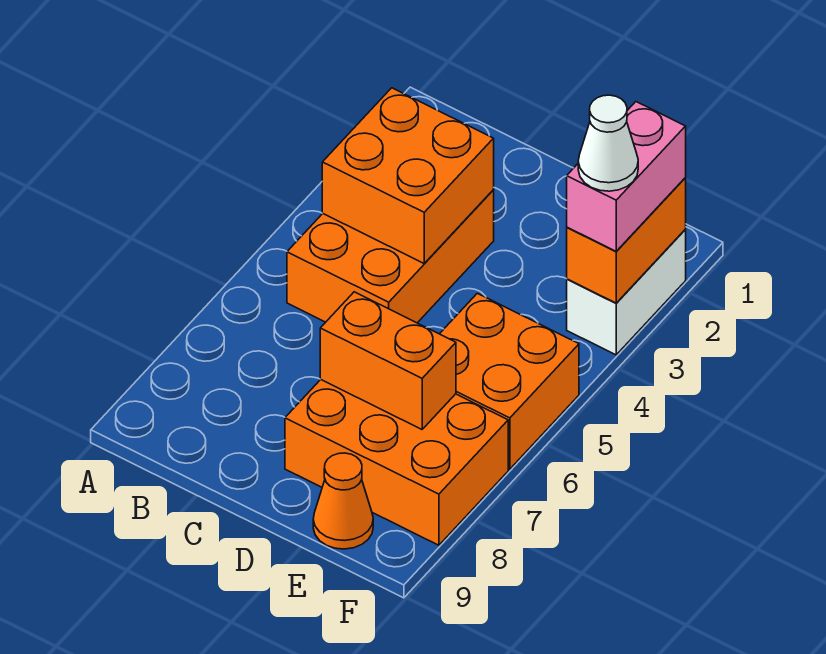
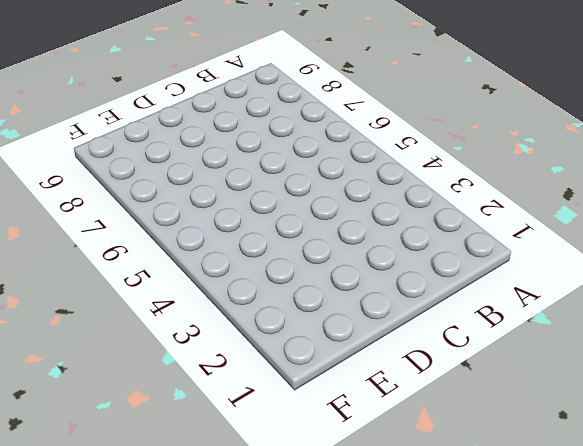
none -> orange 2x3 brick [287,190,494,323]
none -> orange 2x3 brick [285,380,508,545]

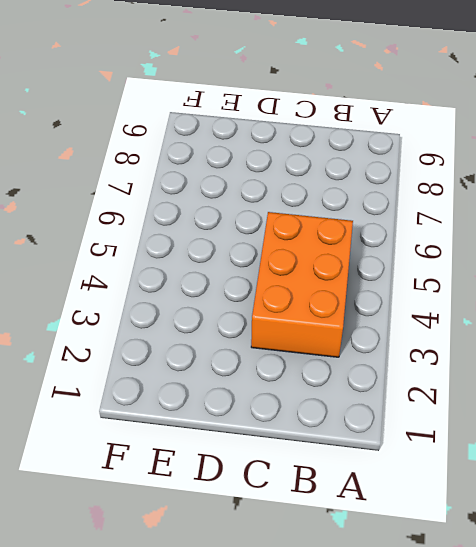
none -> orange 2x3 brick [285,380,508,545]
none -> orange 2x2 brick [440,293,579,469]

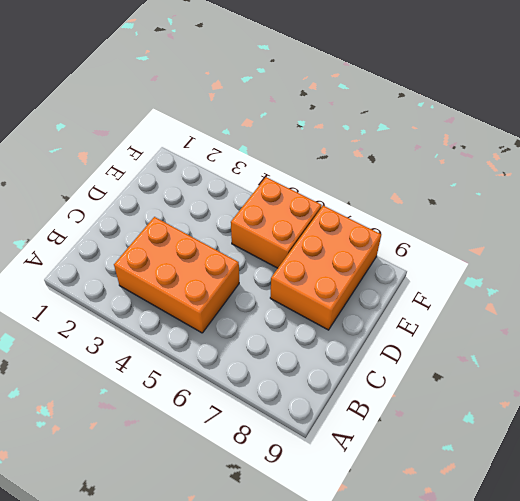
none -> orange 1x1 cone [313,453,373,549]
none -> white 1x2 brick [567,230,686,355]

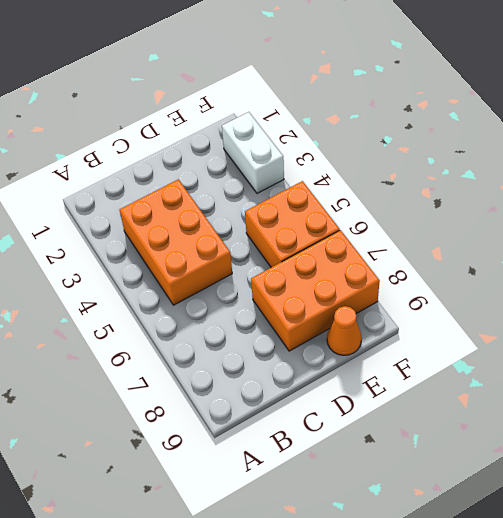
none -> orange 2x2 brick [322,88,494,264]
none -> orange 1x2 brick [320,292,456,429]

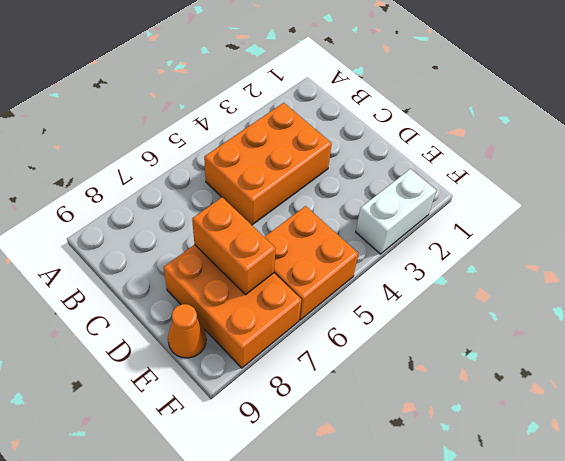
none -> orange 2x2 brick [322,88,494,264]
none -> orange 1x2 brick [567,178,686,303]

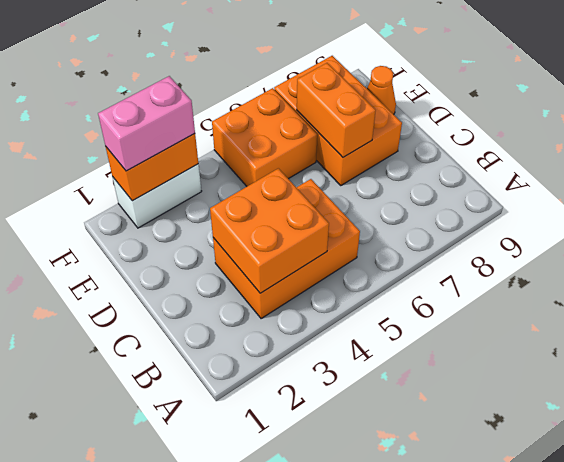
none -> white 1x1 cone [578,95,638,191]

